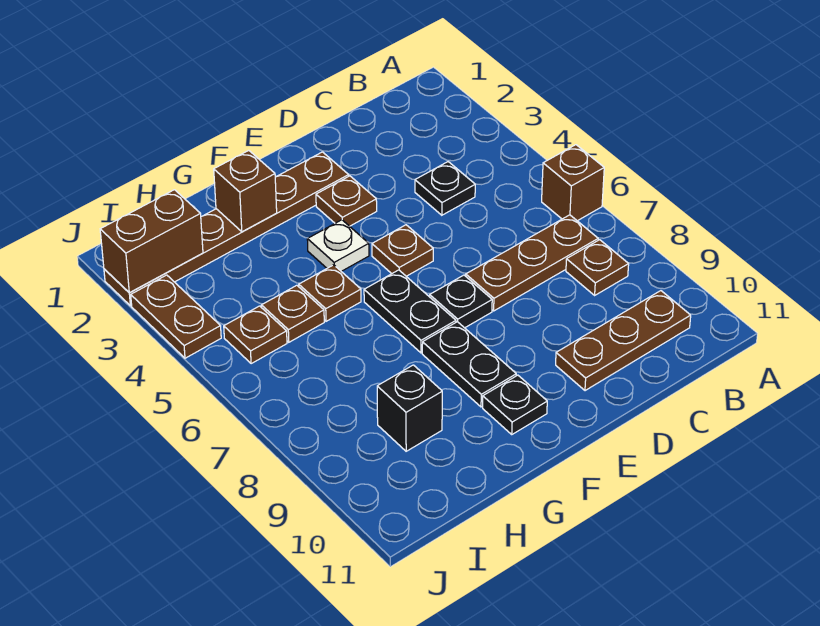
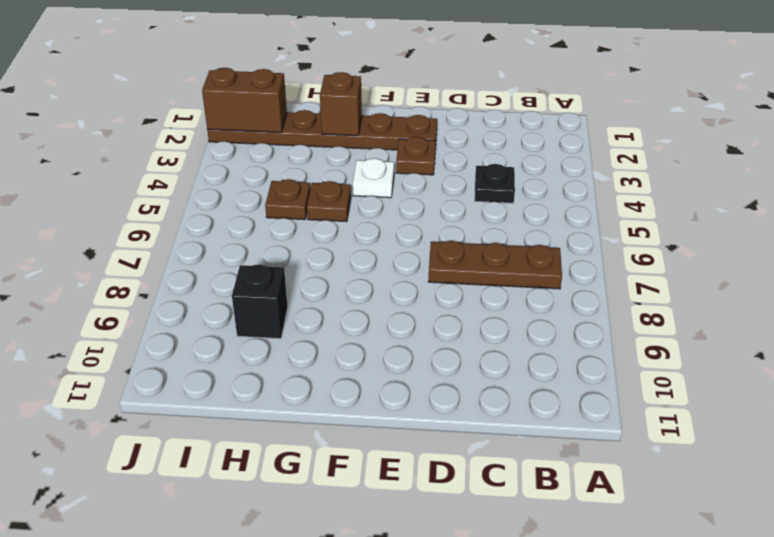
none -> brown 1x1 brick [542,145,604,221]
none -> brown 1x1 plate [566,240,629,295]
none -> brown 1x3 plate [556,291,691,391]

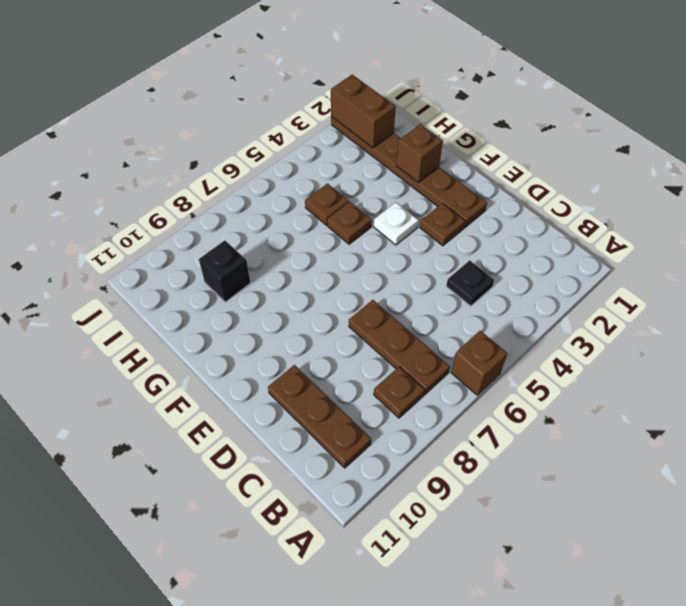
none -> brown 1x1 plate [372,225,433,276]
none -> black 1x1 plate [430,275,492,328]
none -> black 1x2 plate [364,270,456,353]

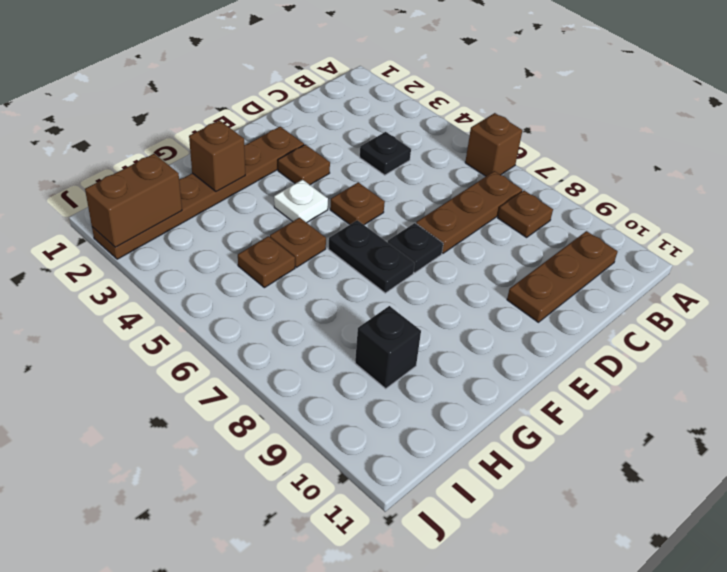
none -> black 1x2 plate [422,322,516,407]
none -> black 1x1 plate [483,375,547,434]
none -> brown 1x1 plate [224,306,287,364]

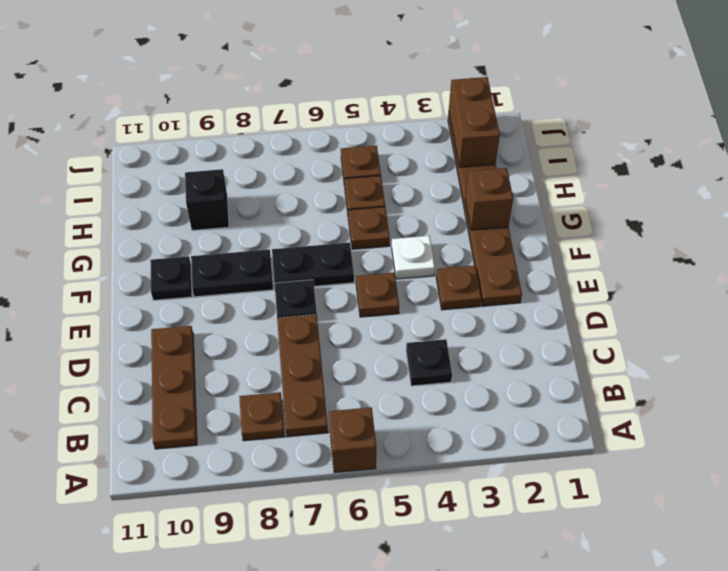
none -> brown 1x2 plate [131,275,221,358]

